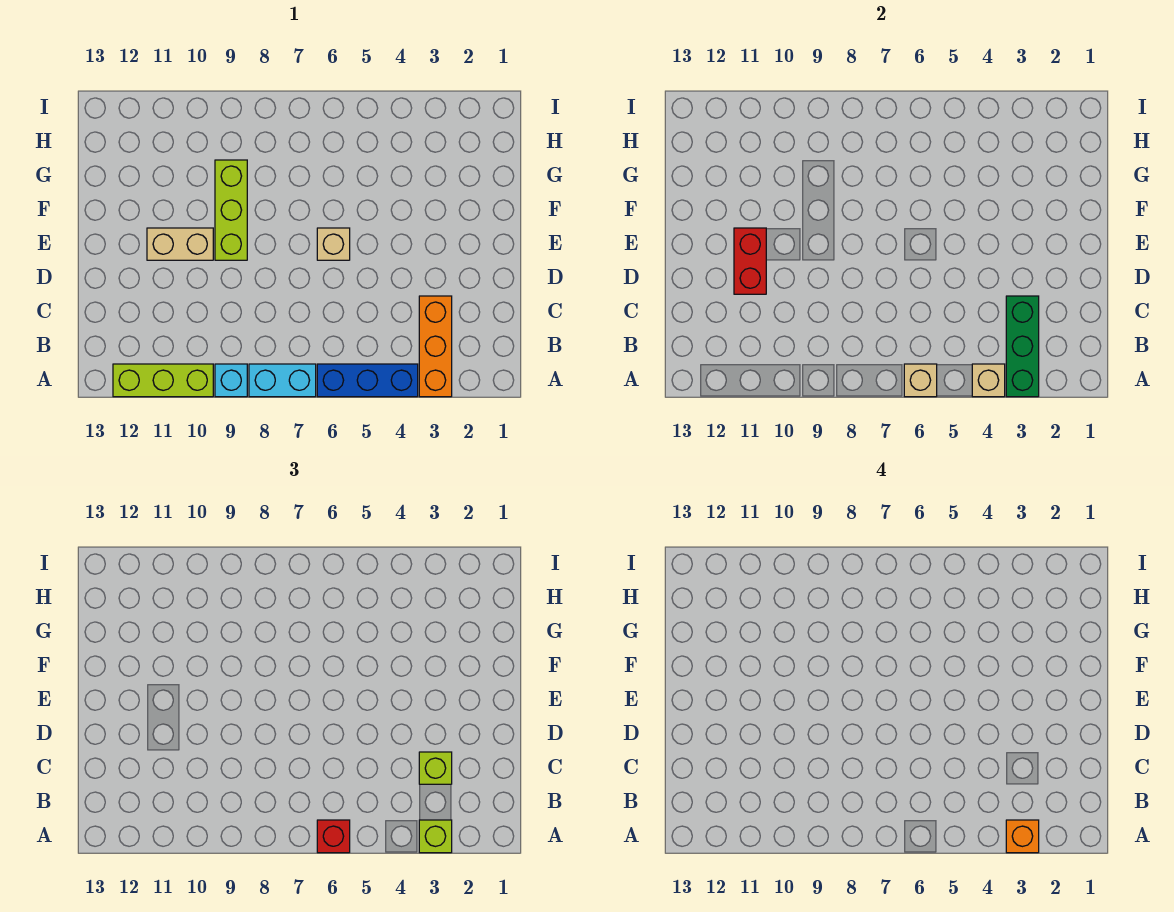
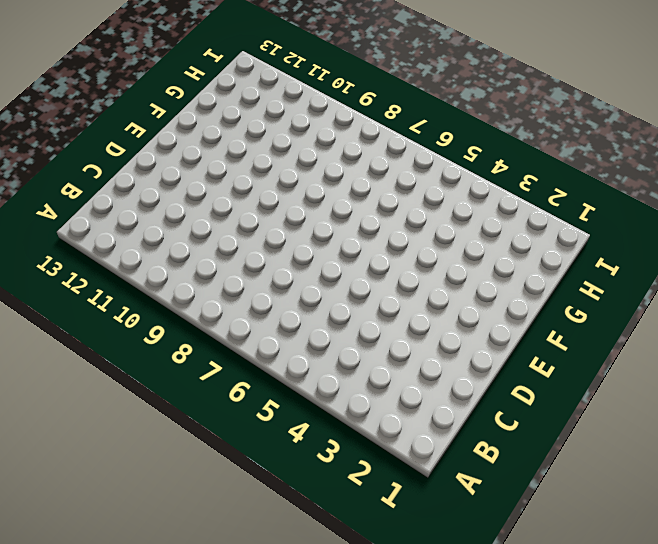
none -> orange 1x3 brick [419,296,452,397]
none -> blue 1x3 brick [317,364,418,397]
none -> cyan 1x2 brick [249,364,316,397]

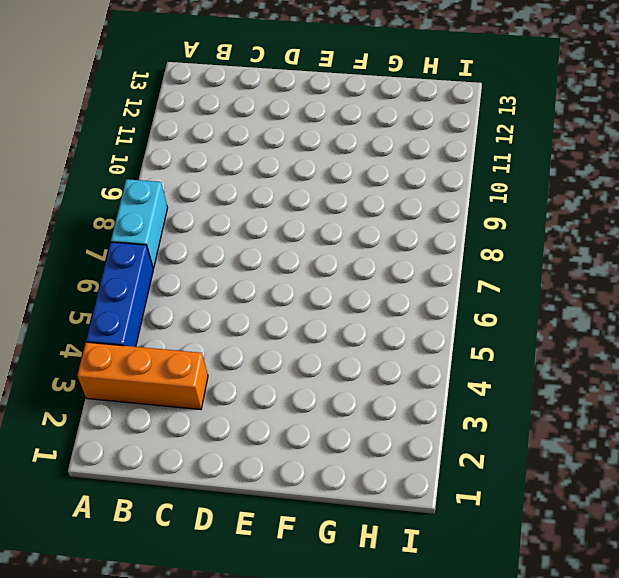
none -> cyan 1x1 brick [215,364,247,397]
none -> lime 1x3 brick [113,364,213,397]
none -> tan 1x1 brick [317,228,350,260]

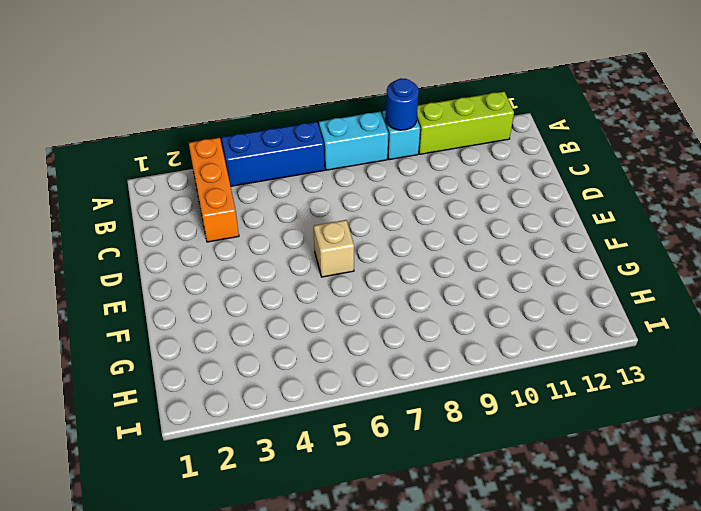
blue 1x1 round brick [386,78,419,130] -> none
none -> lime 1x3 brick [215,160,247,260]
none -> tan 1x2 brick [147,228,213,260]
none -> green 1x3 brick [1006,296,1039,397]

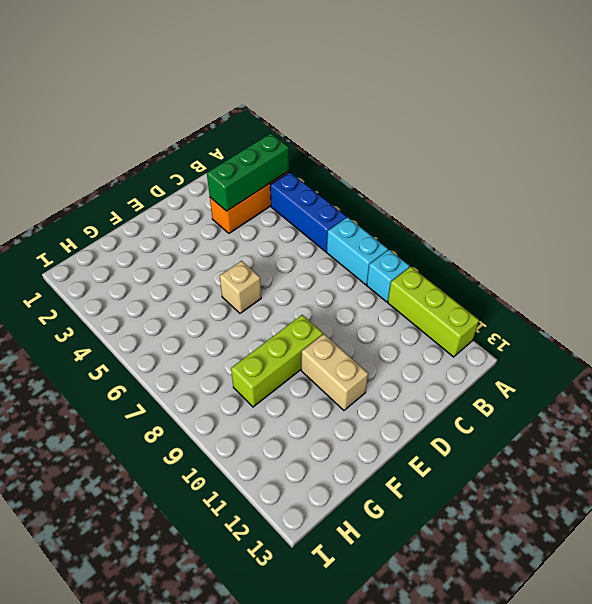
none -> tan 1x1 brick [972,364,1005,397]
none -> tan 1x1 brick [904,364,937,397]
none -> red 1x2 brick [734,228,766,294]

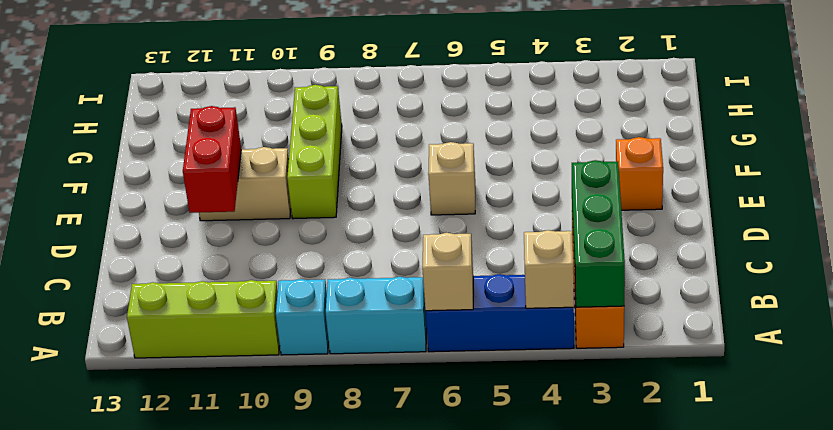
orange 1x1 brick [616,137,663,210] -> orange 1x1 brick moved to [1006,820,1039,853]
none -> lime 1x1 brick [419,820,452,853]
none -> red 1x1 brick [317,820,350,853]
none -> lime 1x1 brick [419,752,452,784]

